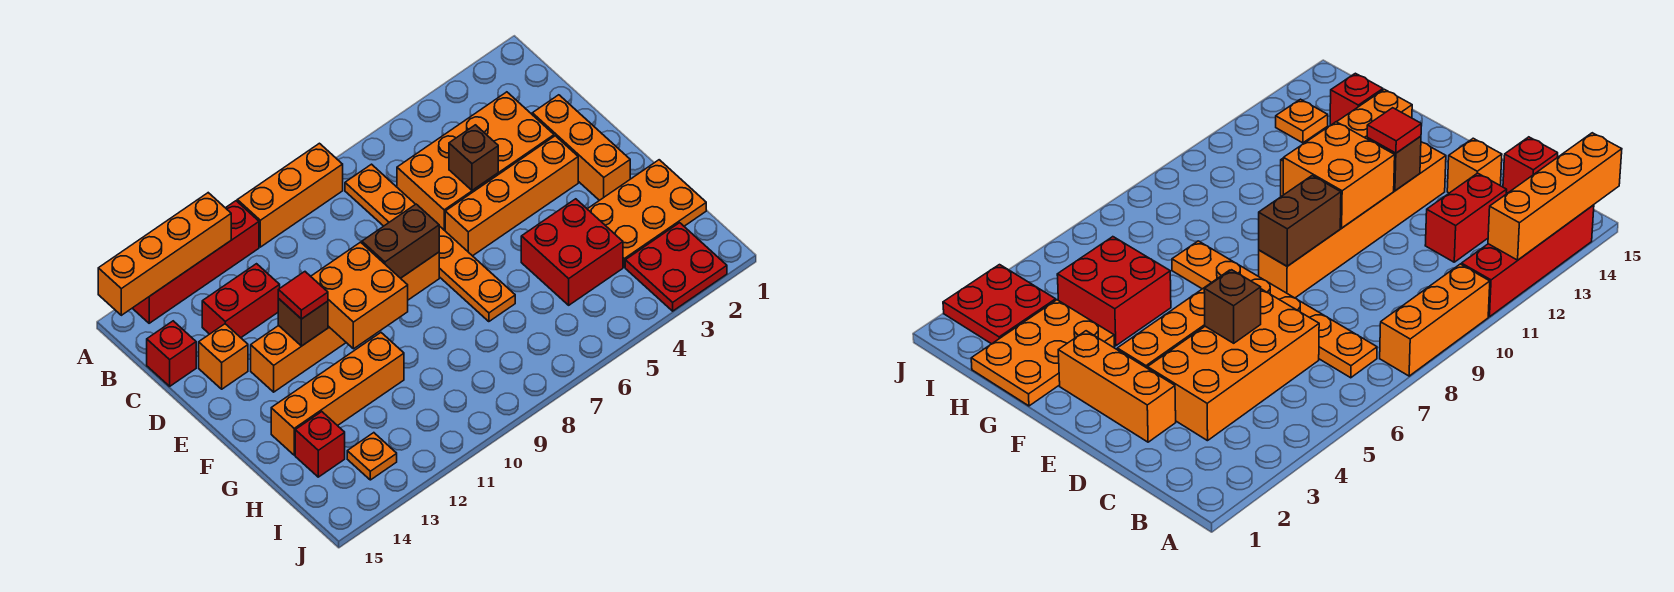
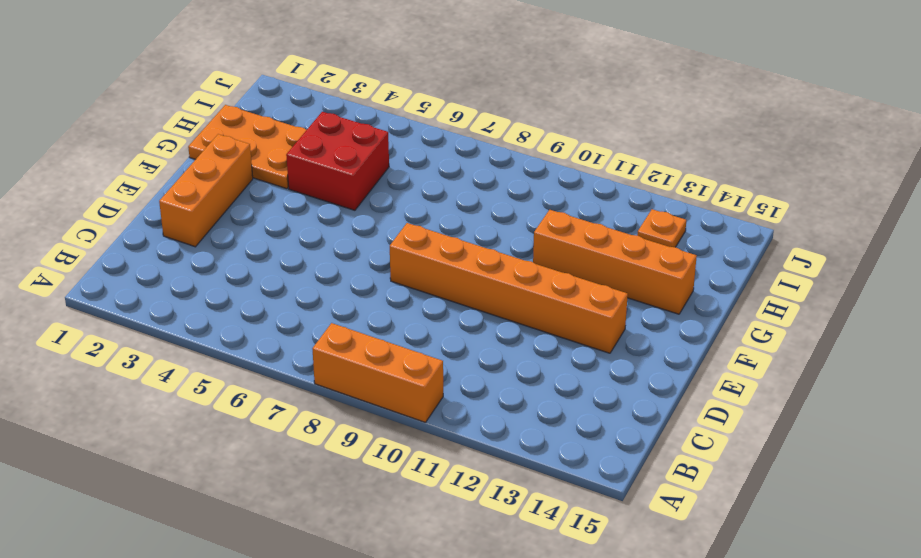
none -> red 1x4 brick [132,201,259,323]
none -> orange 1x6 plate [345,164,515,322]
none -> orange 2x4 brick [397,92,554,231]

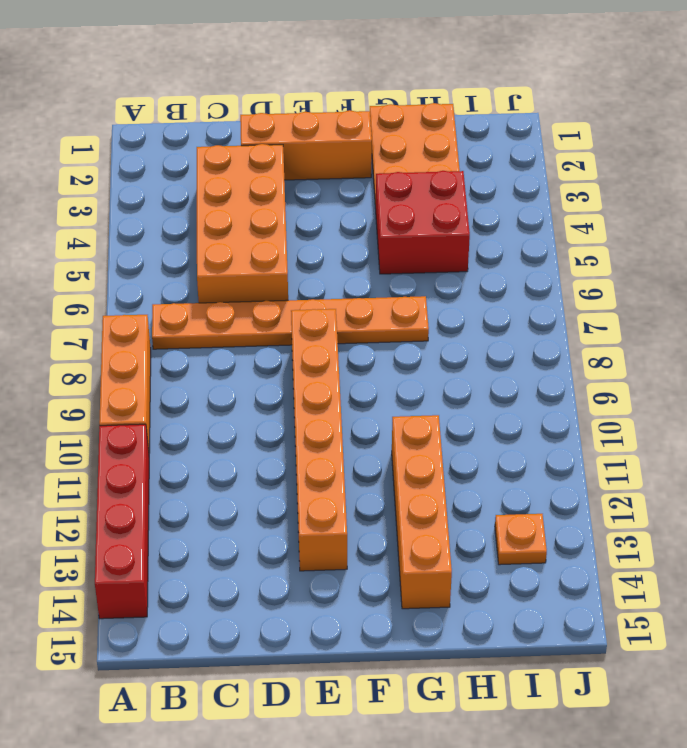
none -> red 1x2 brick [202,264,280,338]
none -> red 1x1 brick [147,321,196,386]
none -> orange 1x1 brick [199,324,248,389]

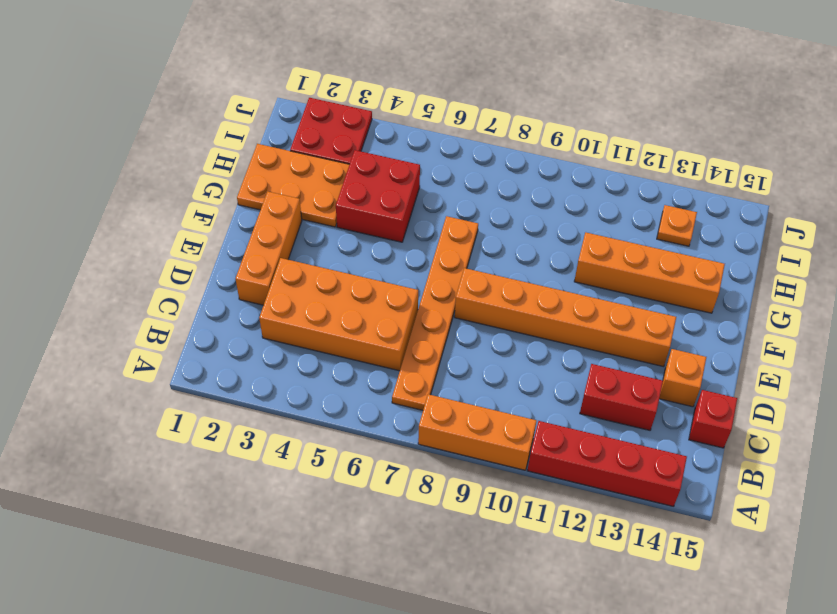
none -> orange 1x4 brick [445,136,578,256]
none -> red 1x1 brick [295,412,345,477]
none -> orange 1x4 brick [98,193,231,315]

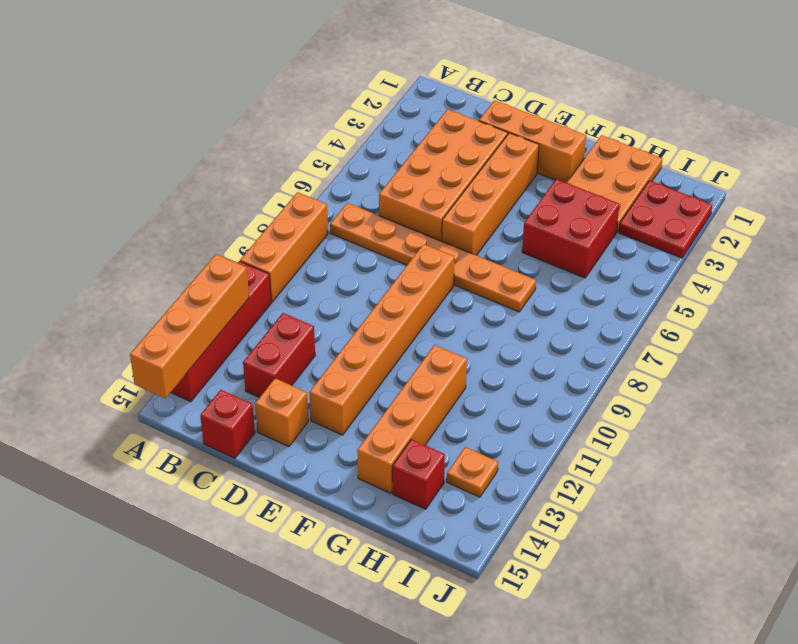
none -> brown 1x1 brick [449,125,498,190]
none -> brown 1x2 brick [362,204,439,278]
none -> orange 2x2 brick [311,242,408,349]

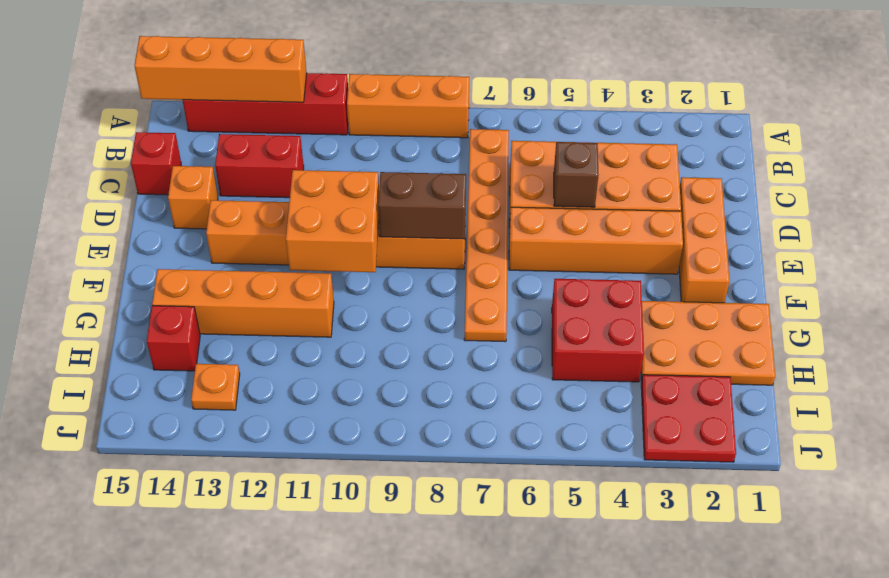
none -> brown 1x1 brick [278,298,328,346]
none -> red 1x1 tile [278,272,328,319]

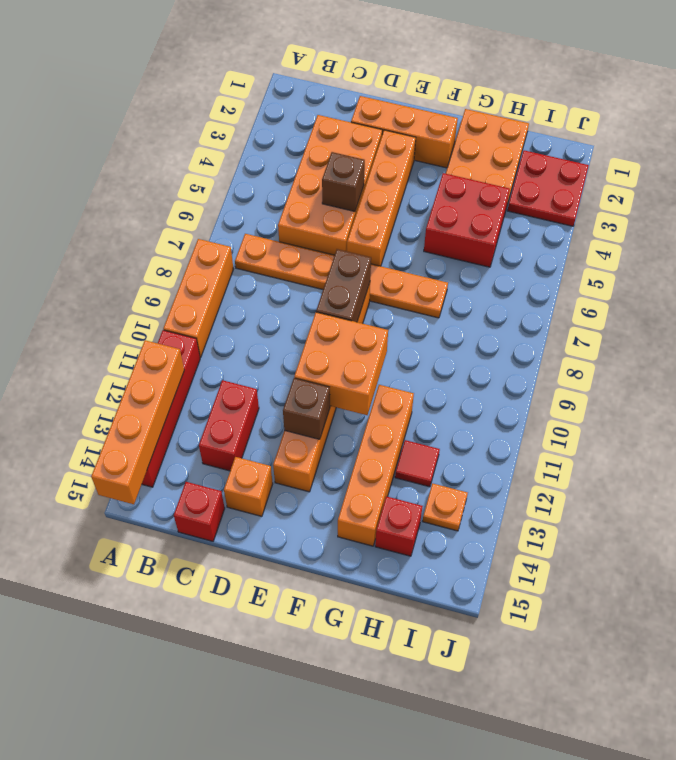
red 1x1 tile [395,440,440,487] -> red 1x1 tile moved to [278,272,328,319]

